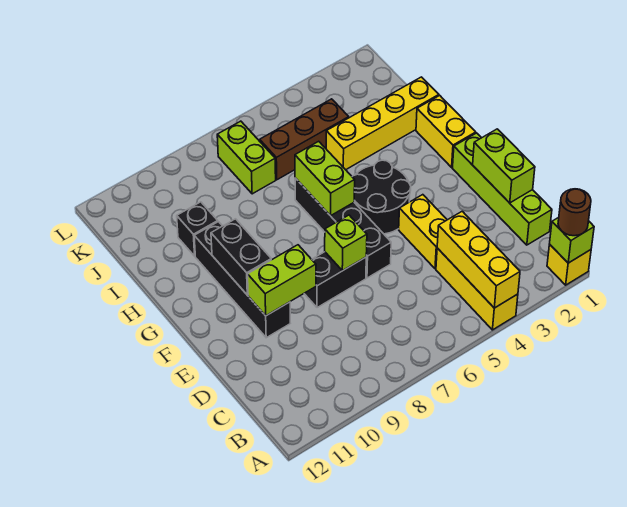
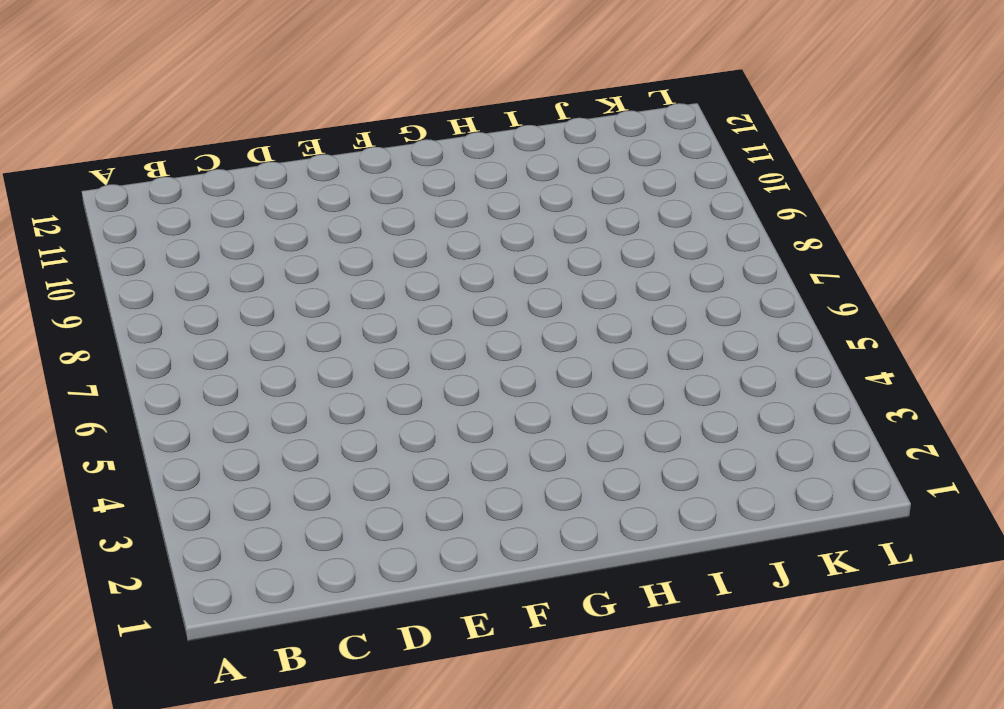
none -> yellow 1x1 brick [547,244,591,285]
none -> yellow 1x3 brick [436,248,518,330]
none -> lime 1x4 brick [453,133,552,245]

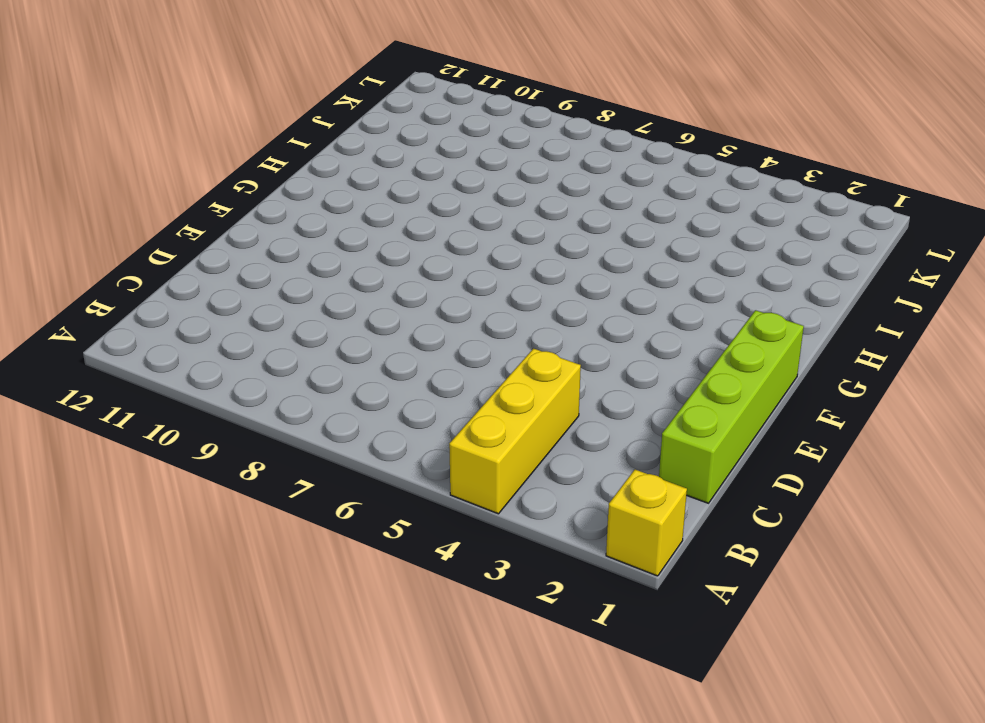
none -> yellow 1x2 brick [399,195,447,269]
none -> black 1x4 brick [295,178,391,278]
none -> black 1x2 brick [304,252,366,308]

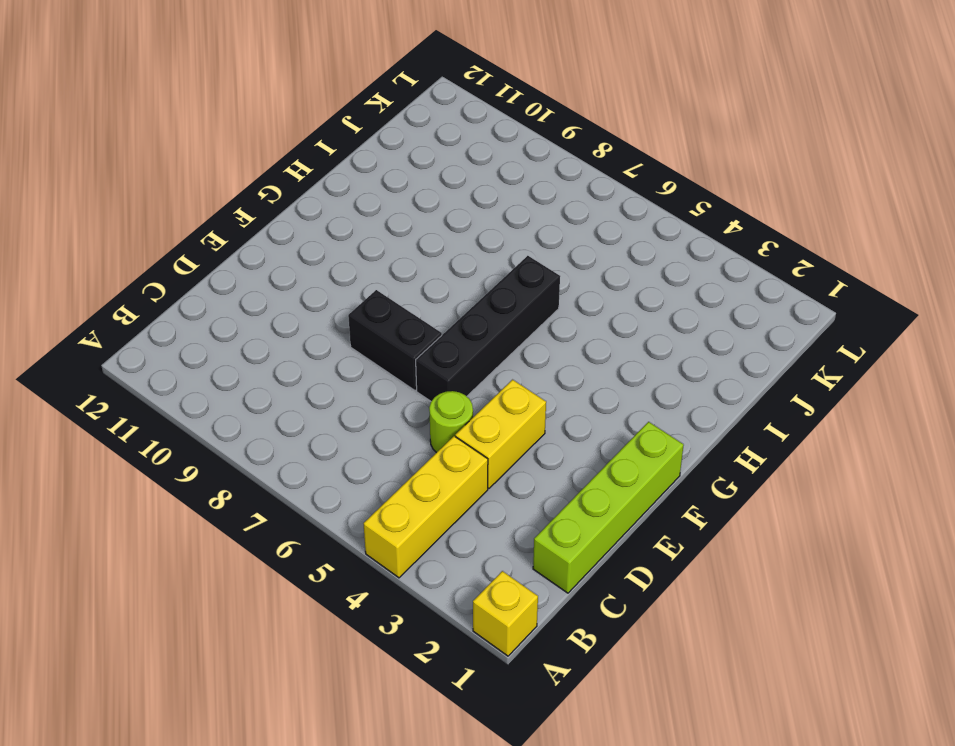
lime 1x1 round brick [429,391,473,453] -> none
none -> black 1x4 brick [194,222,290,338]
none -> black 2x2 round brick [352,160,411,234]
none -> yellow 1x2 brick [416,95,476,167]

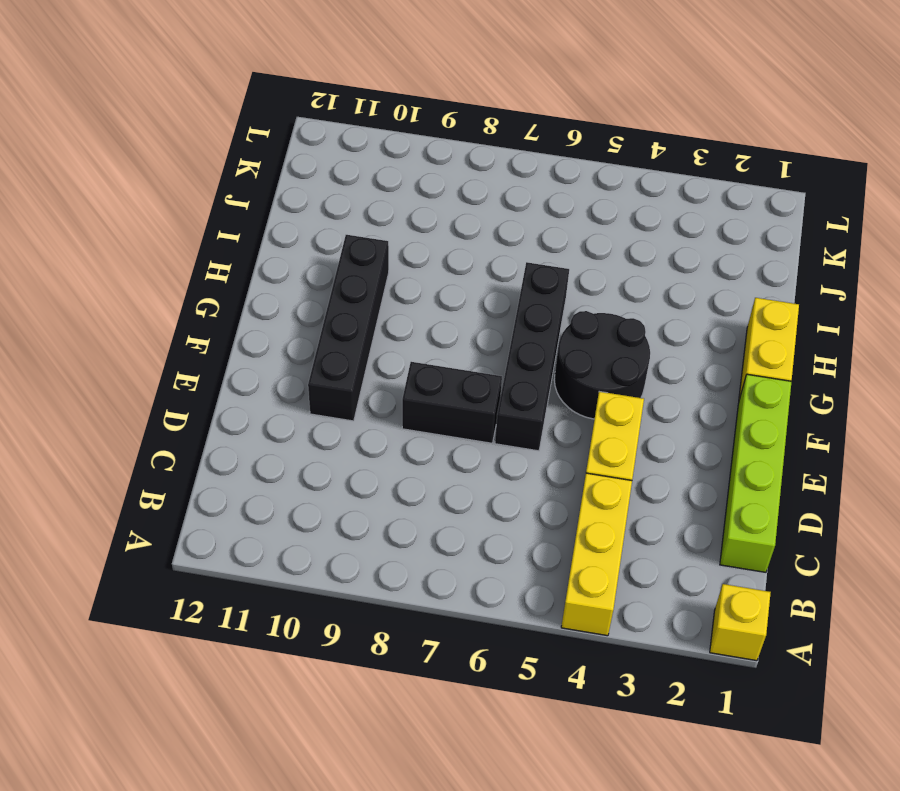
none -> yellow 1x4 brick [326,77,439,170]
none -> black 1x1 brick [177,202,218,256]
none -> brown 1x3 brick [260,99,349,180]

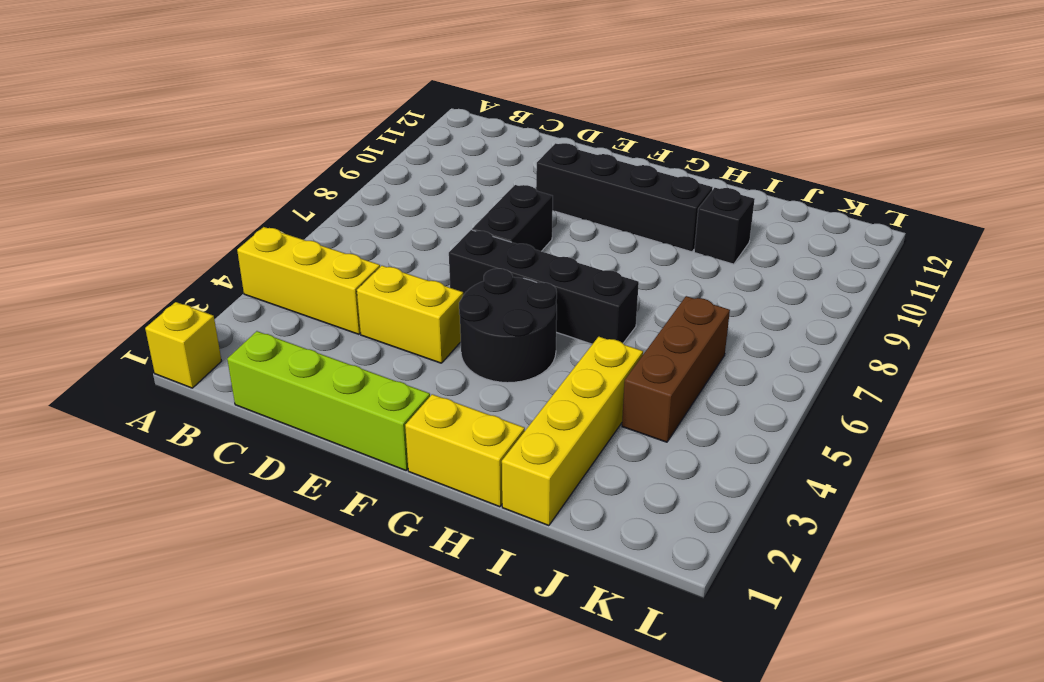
none -> lime 1x2 brick [217,121,276,194]
none -> lime 1x1 brick [550,218,594,263]
none -> yellow 1x3 brick [437,211,520,308]

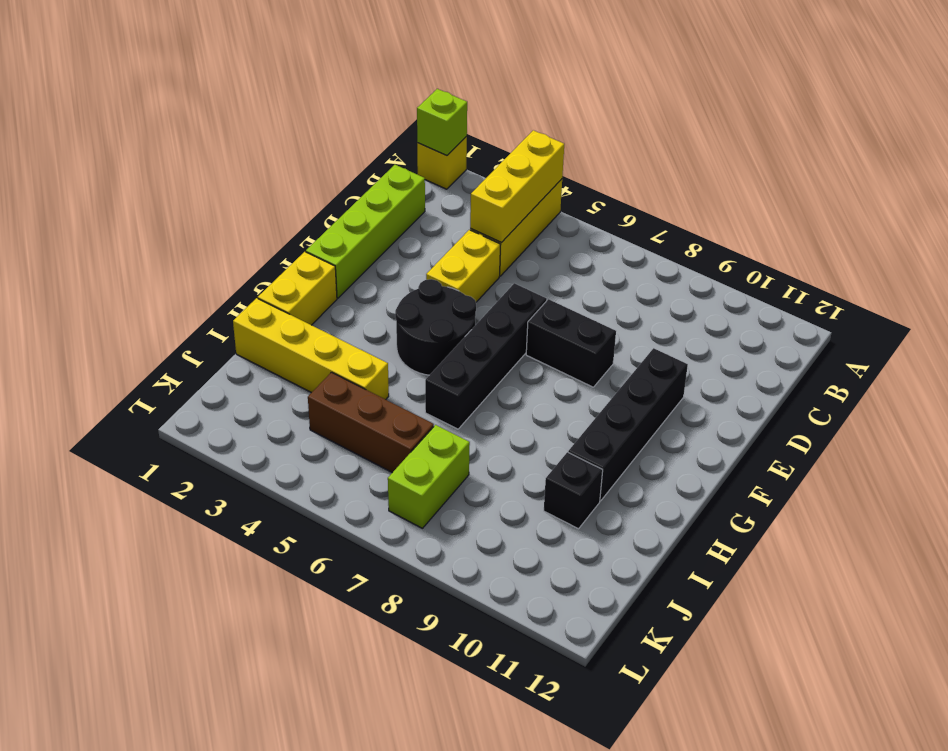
none -> lime 1x2 brick [473,129,535,203]
none -> lime 1x1 brick [325,215,367,271]
none -> lime 1x2 brick [248,245,316,316]

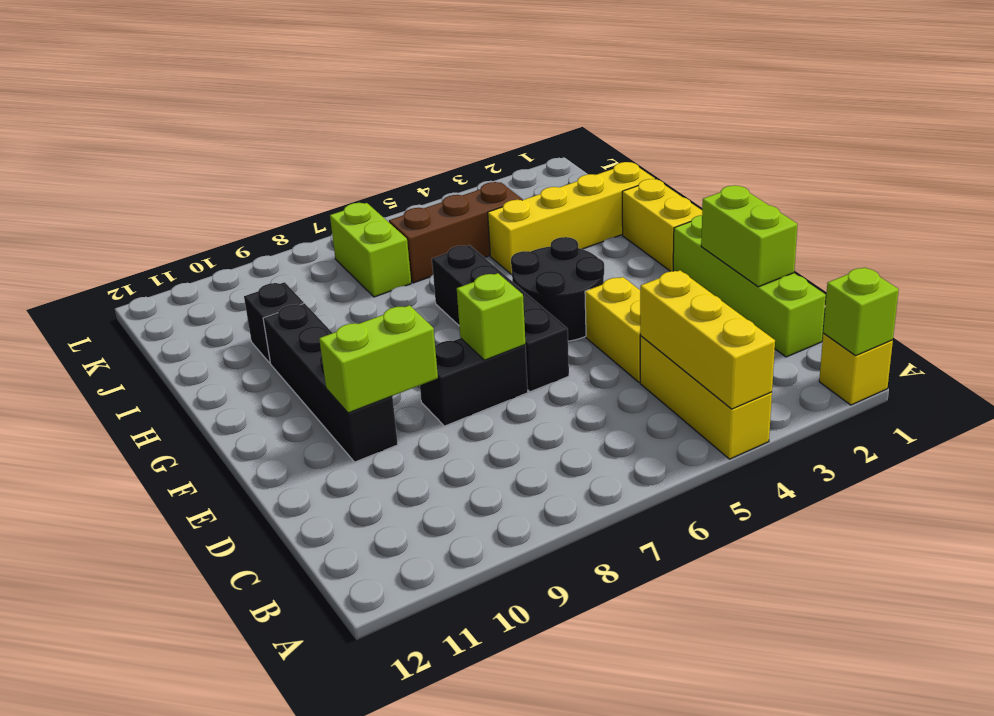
none -> black 1x2 brick [211,219,271,295]
none -> lime 1x2 brick [295,141,355,216]
none -> brown 1x1 round brick [558,189,591,236]

